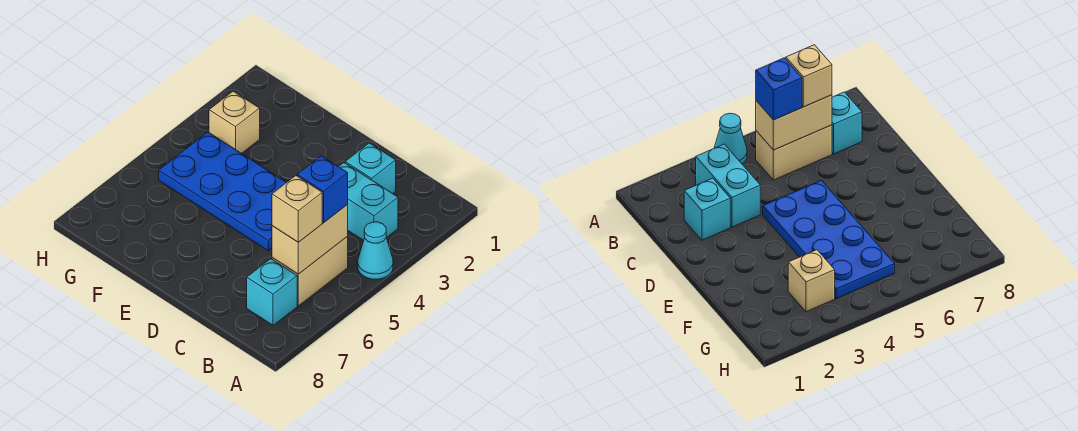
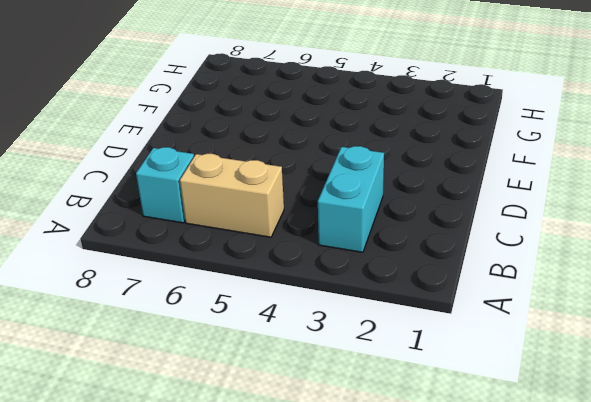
none -> cyan 1x1 cone [358,222,393,279]
none -> cyan 1x1 brick [345,143,396,194]

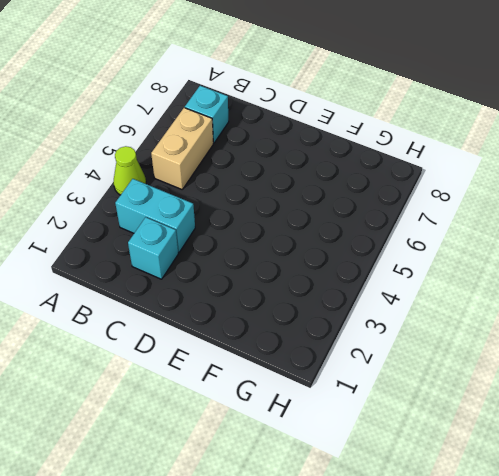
lime 1x1 cone [113,146,146,195] -> cyan 1x1 cone [358,222,393,279]
none -> blue 2x4 plate [159,132,287,251]
none -> tan 1x1 brick [209,91,260,153]

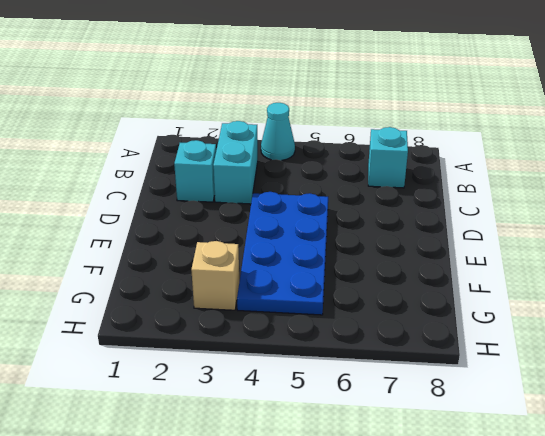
none -> tan 1x2 brick [272,237,348,306]
none -> tan 1x2 brick [272,205,348,274]

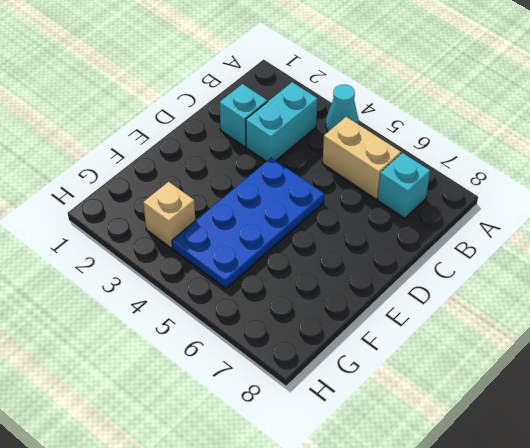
none -> tan 1x2 brick [272,205,348,274]
none -> blue 1x1 brick [297,156,348,223]

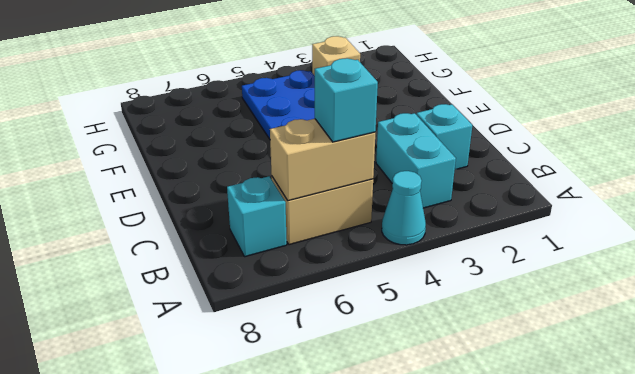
cyan 1x1 brick [315,58,378,142] -> blue 1x1 brick [297,156,348,223]
none -> tan 1x1 brick [272,176,322,242]

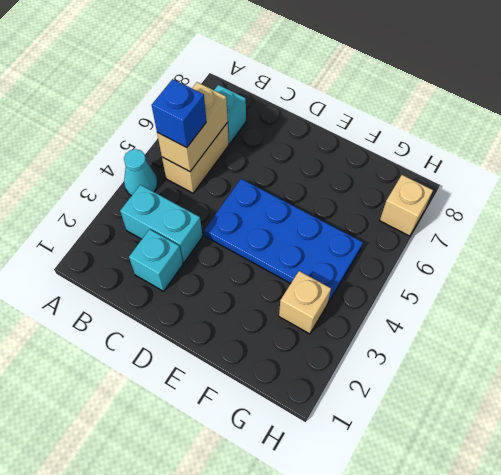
tan 1x1 brick [380,175,433,236] -> tan 1x1 brick moved to [272,176,322,242]

